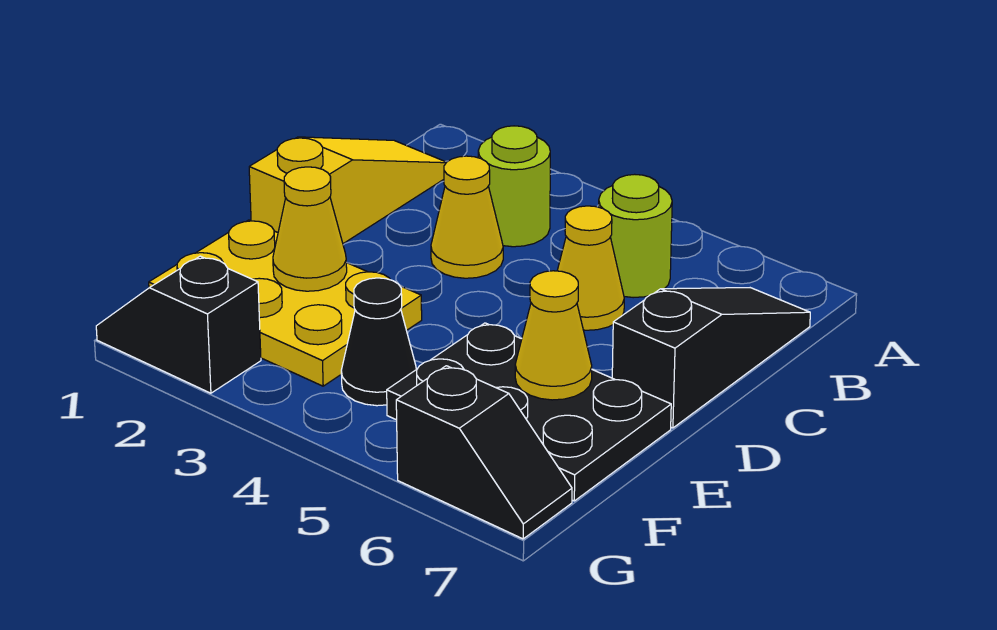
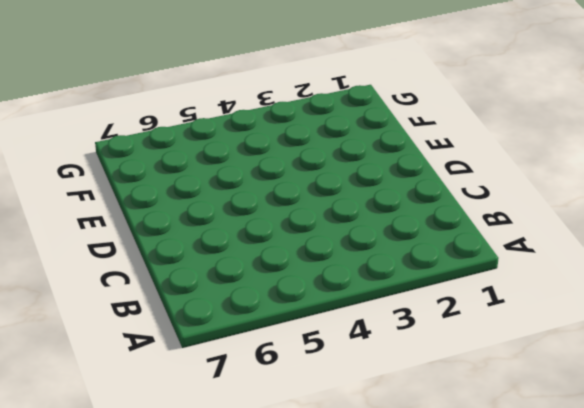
none -> yellow 1x3 slope [249,137,446,244]
none -> lime 1x1 round brick [478,126,550,247]
none -> lime 1x1 round brick [599,174,672,298]

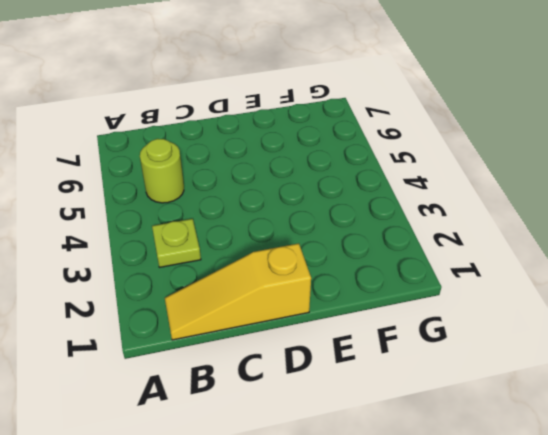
lime 1x1 plate [152,219,201,267] -> lime 1x1 round brick [478,126,550,247]
none -> black 1x3 slope [612,288,810,428]
none -> yellow 1x1 cone [431,156,503,278]
none -> yellow 1x1 cone [557,206,624,330]

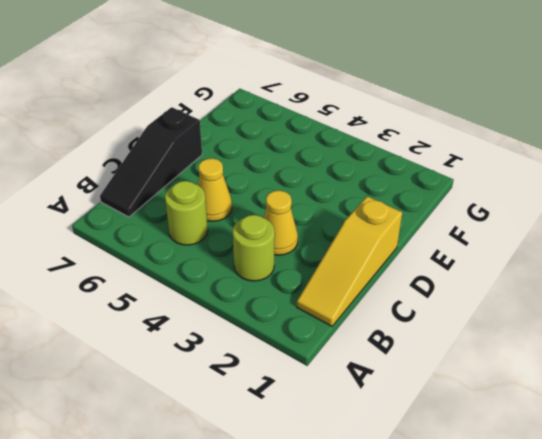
none -> yellow 2x3 plate [149,220,422,386]
none -> black 2x3 plate [387,323,671,501]
none -> black 1x1 cone [341,278,416,406]

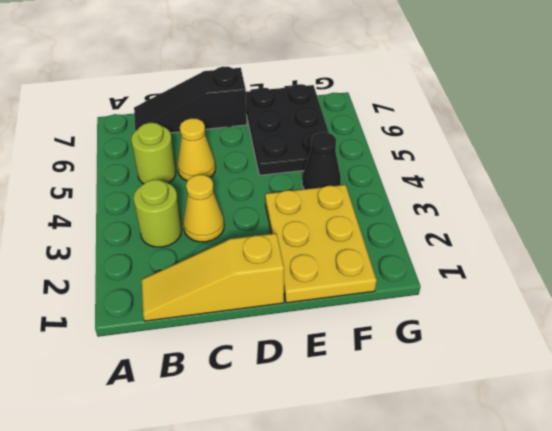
none -> black 1x2 slope [96,256,261,393]
none -> black 1x2 slope [396,366,572,539]
none -> yellow 1x1 cone [273,167,347,291]

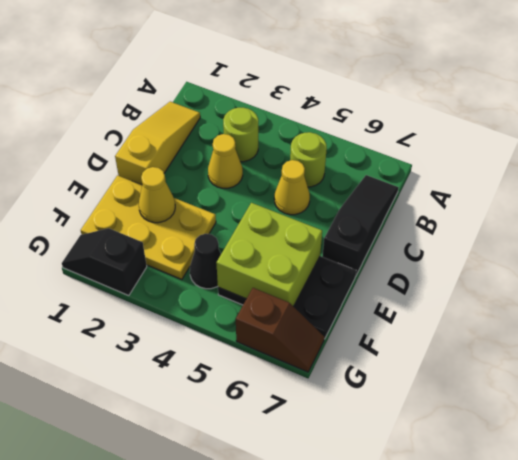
lime 2x2 brick [216,203,322,307] -> yellow 1x1 cone [515,271,592,400]
brown 1x2 slope [236,288,324,372] -> black 1x2 slope [396,366,572,539]

